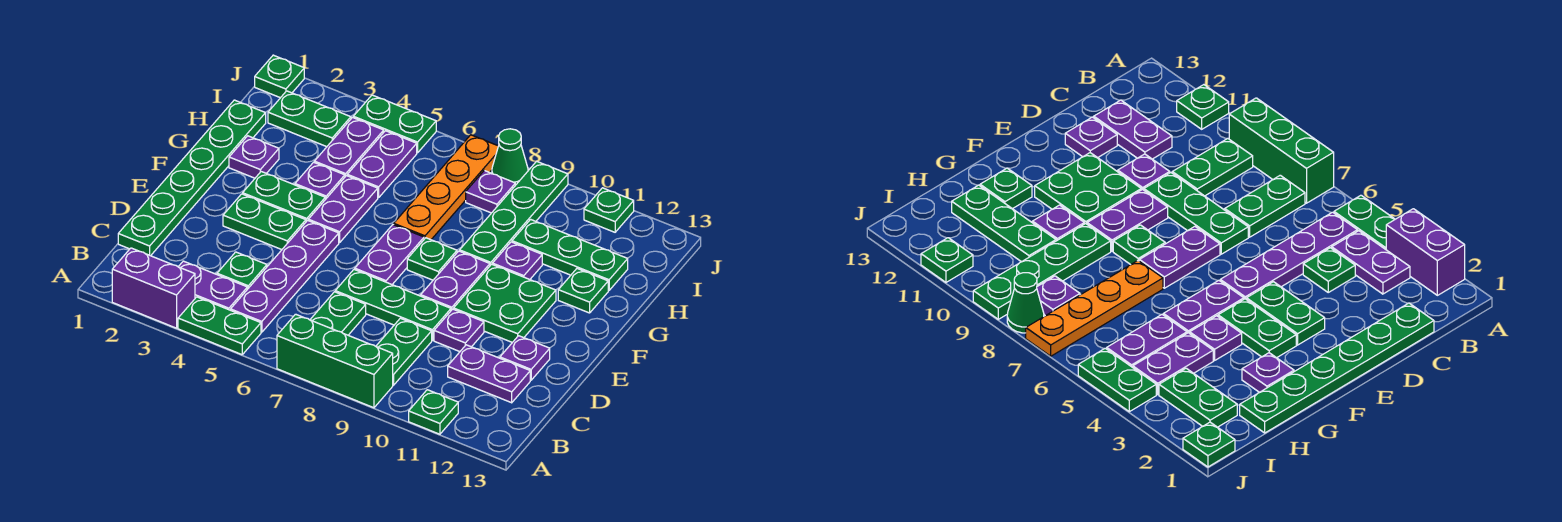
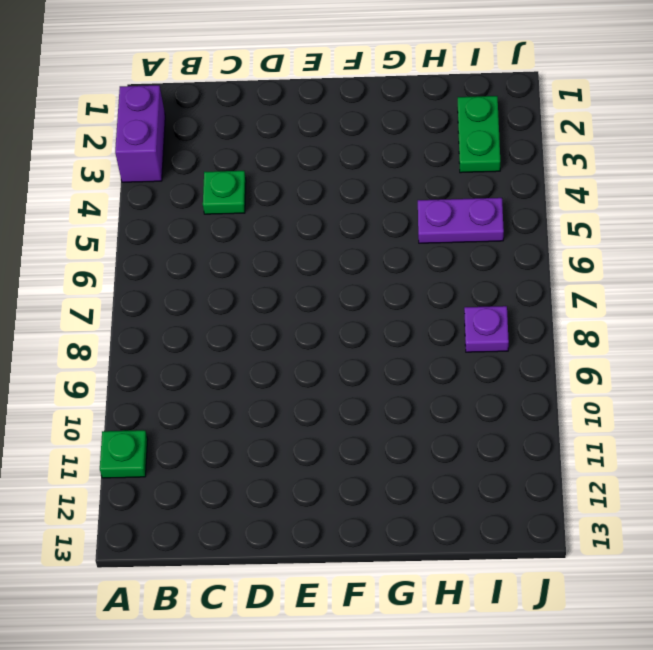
none -> green 1x2 plate [178,297,261,355]
none -> green 1x3 brick [277,314,393,408]
none -> purple 1x2 plate [179,261,247,310]
none -> purple 1x4 plate [231,220,339,332]

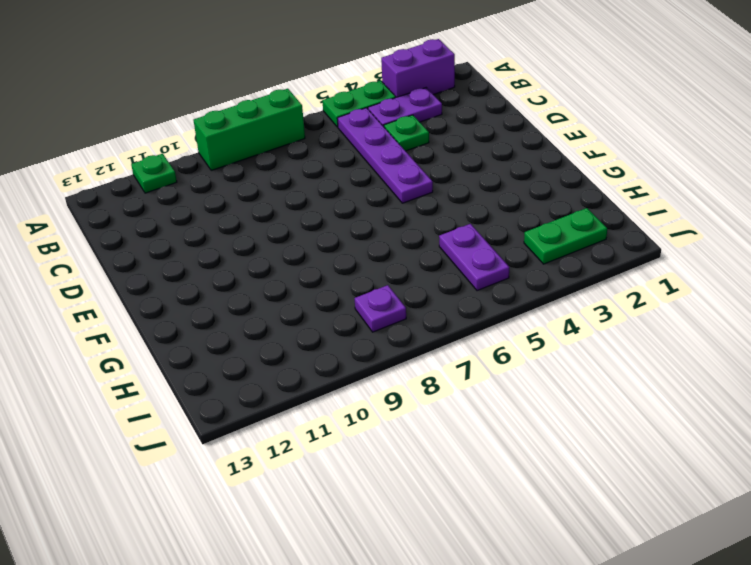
none -> green 1x2 plate [310,292,366,335]
none -> green 1x2 plate [376,318,432,385]
none -> green 1x6 plate [118,100,266,256]
none -> purple 1x2 plate [448,345,530,403]

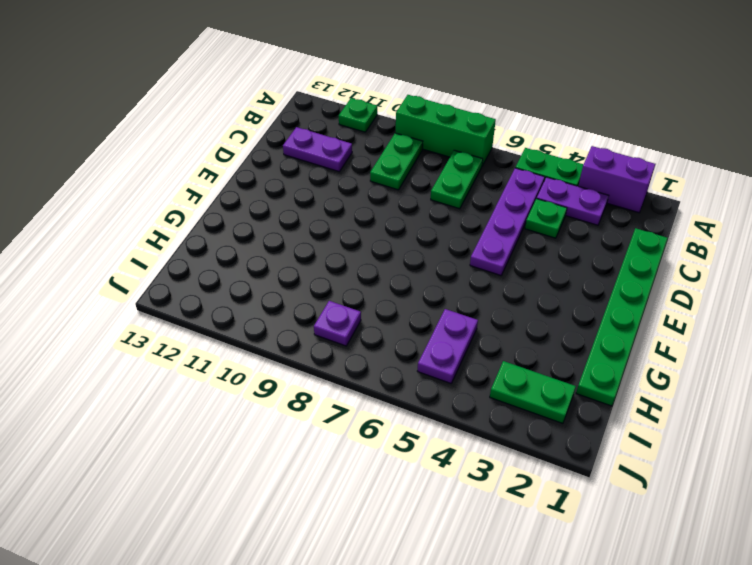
none -> green 1x3 plate [335,269,451,341]
none -> purple 1x1 plate [434,309,484,352]
none -> purple 1x1 plate [500,336,550,380]
none -> green 1x2 plate [223,194,306,250]

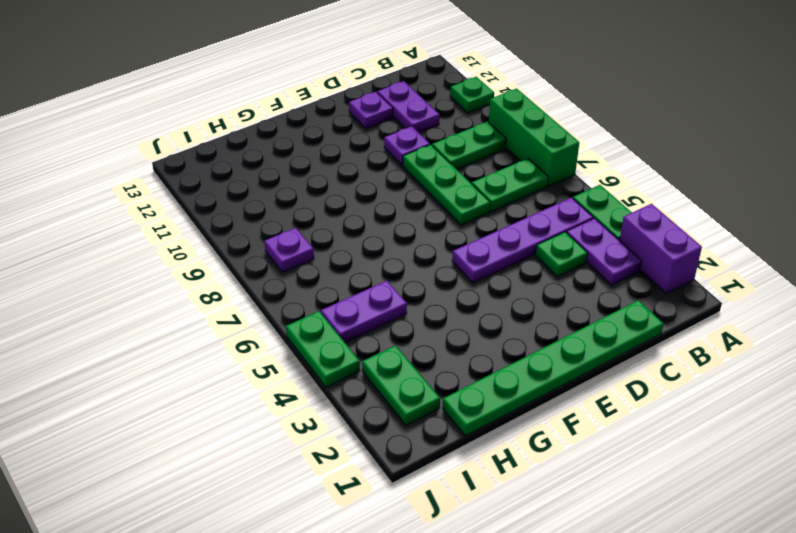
none -> green 1x2 plate [223,194,306,250]
none -> purple 1x2 plate [355,225,424,284]
none -> purple 1x2 plate [421,251,490,310]
none -> green 2x2 plate [454,264,556,342]

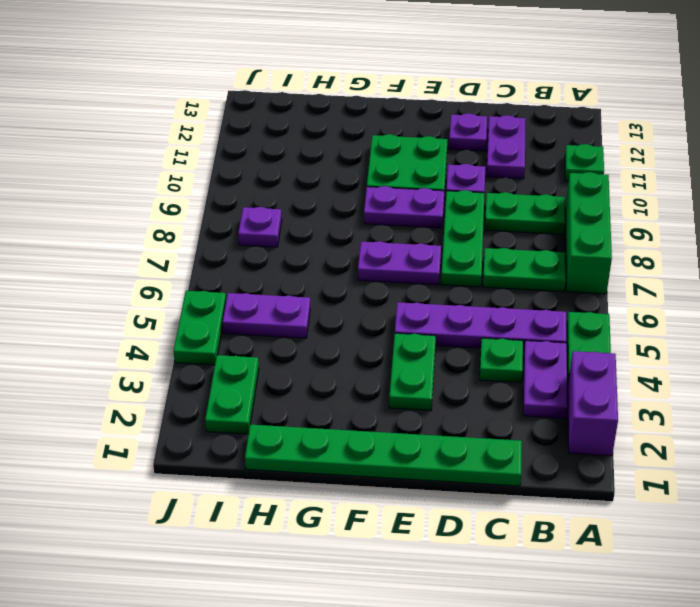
none -> green 1x2 plate [243,172,325,221]
none -> purple 1x2 plate [308,176,378,243]
none -> green 1x1 plate [407,238,457,280]
none -> purple 1x1 plate [229,136,279,178]

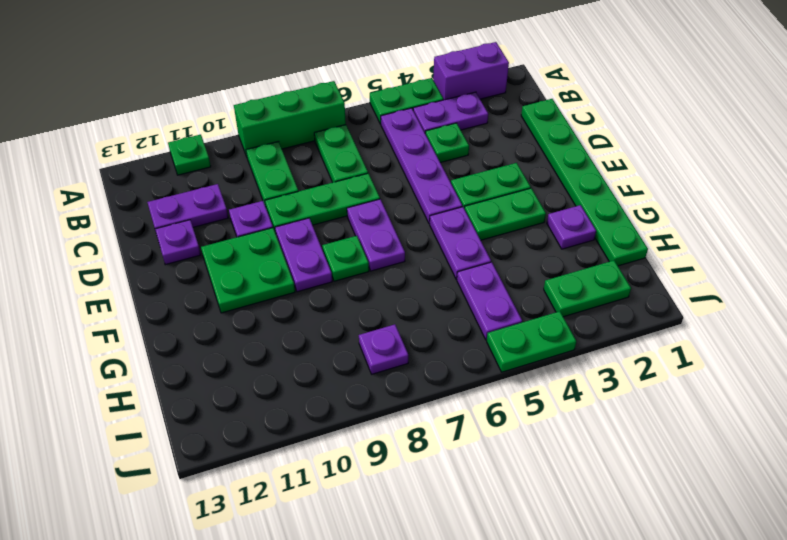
none -> purple 1x1 plate [295,162,345,200]
none -> orange 1x4 plate [394,135,498,240]
none -> green 1x4 plate [460,161,568,265]
none -> purple 1x1 plate [493,242,542,279]

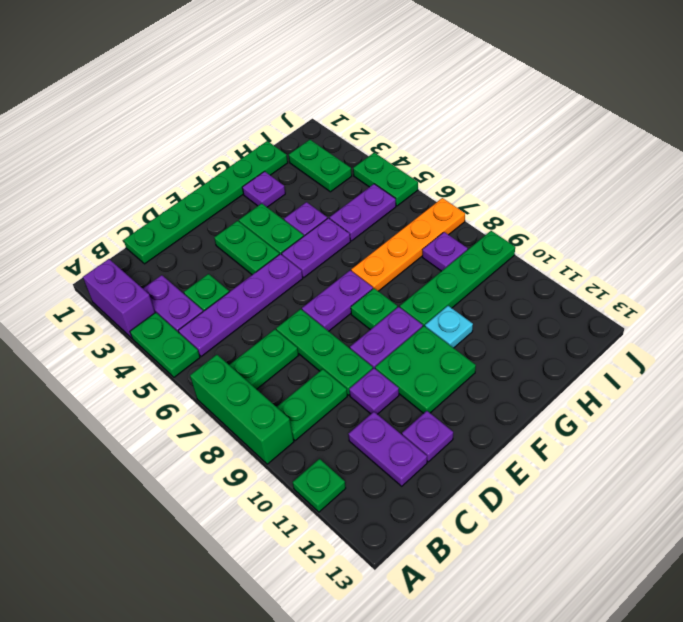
cyan 1x1 plate [425,306,473,348] -> purple 1x1 plate [493,242,542,279]
none -> green 1x1 plate [558,269,608,313]
none -> purple 1x2 plate [314,118,384,177]
none -> green 1x3 plate [512,219,628,290]
none -> green 1x1 plate [255,55,304,98]

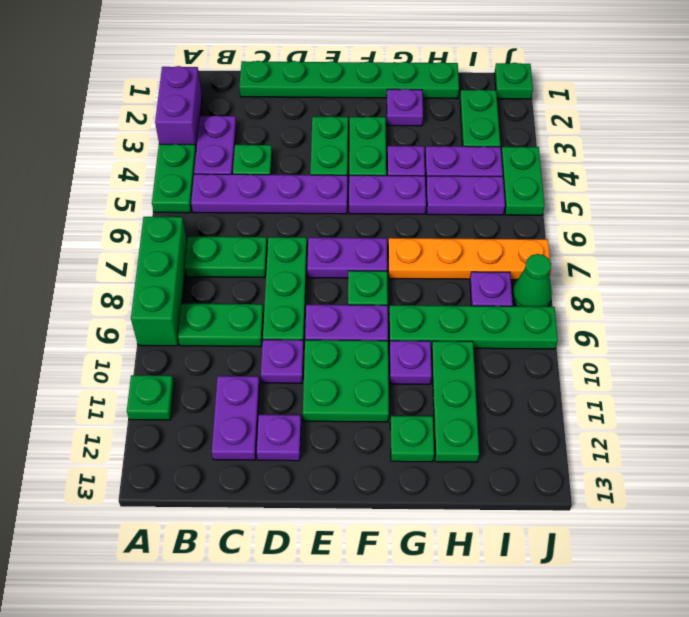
none -> green 1x1 plate [584,188,634,232]

